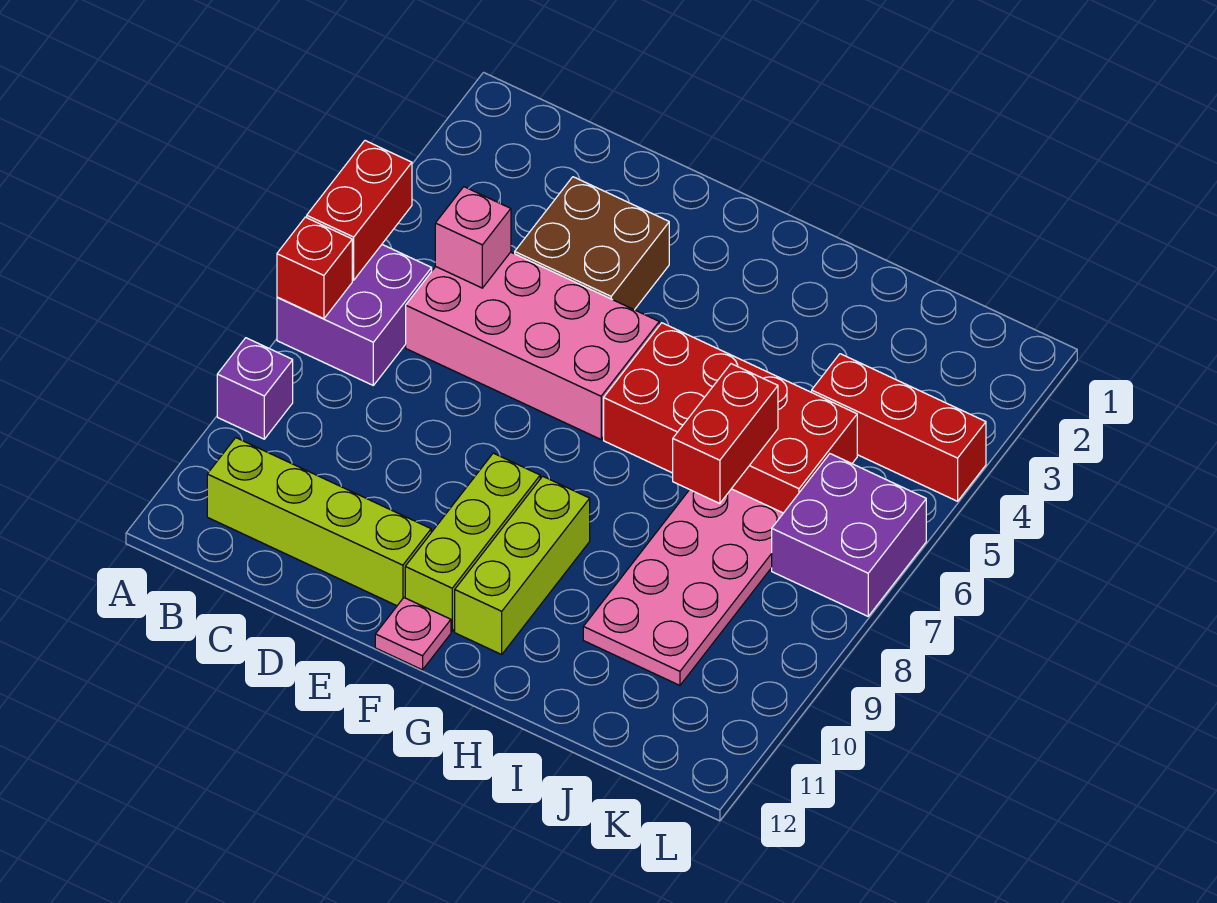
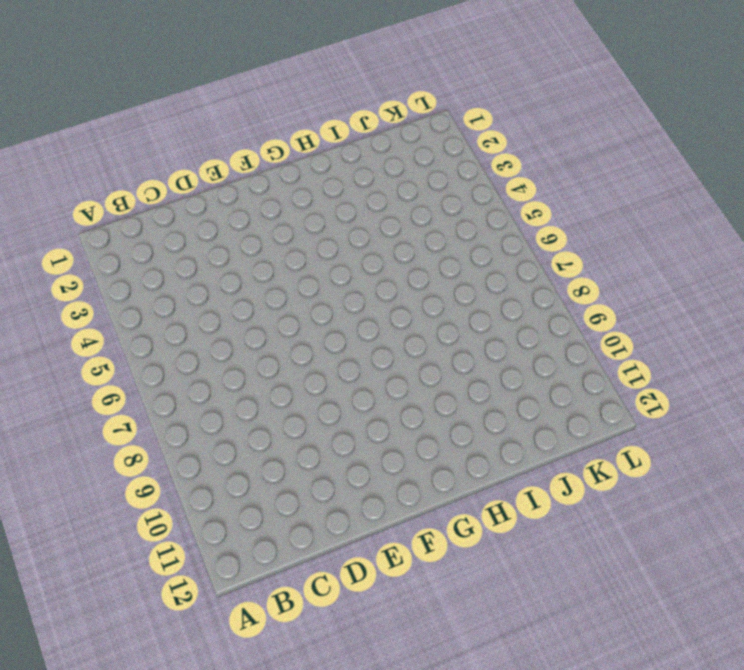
none -> purple 2x2 brick [277,245,432,385]
none -> purple 1x1 brick [217,338,293,439]
none -> lime 1x4 brick [207,438,431,606]

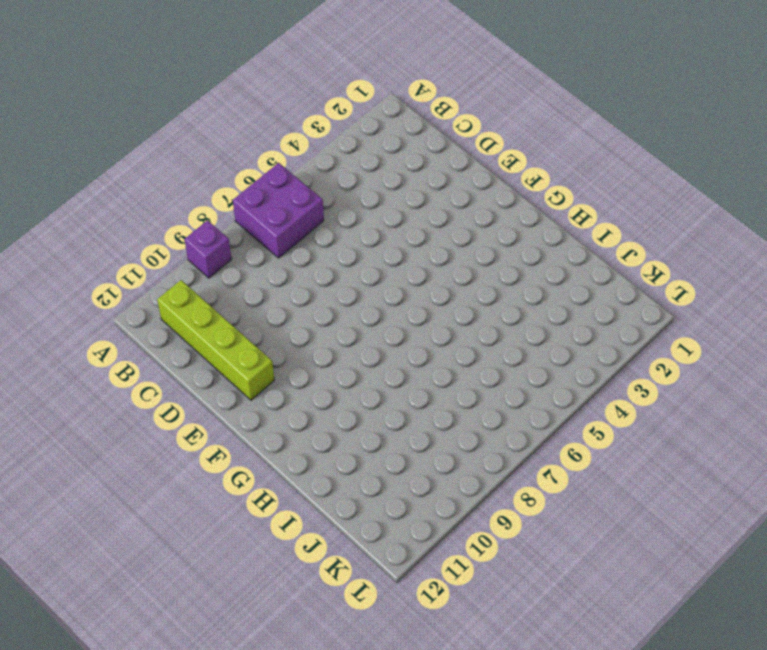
none -> pink 2x4 brick [406,252,659,439]
none -> brown 2x2 brick [515,177,669,310]
none -> lime 1x3 brick [405,453,540,631]

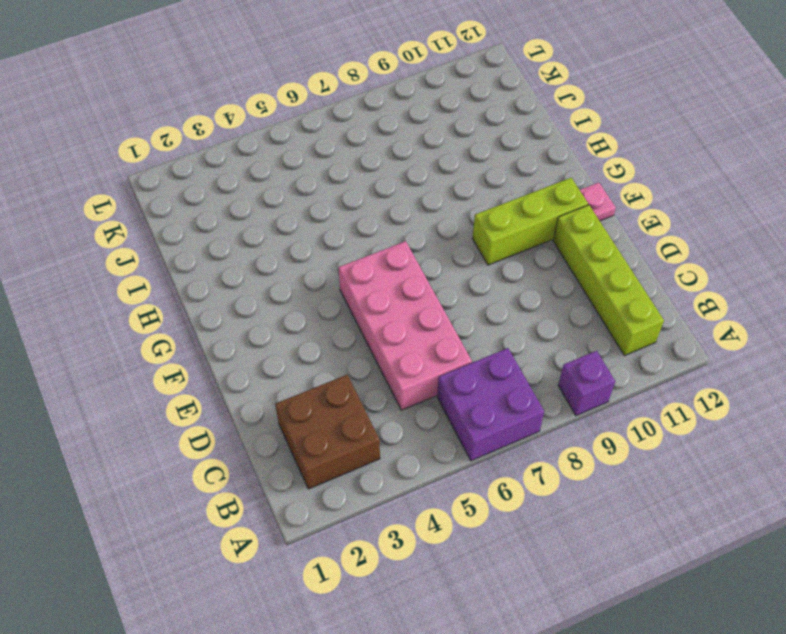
brown 2x2 brick [275,375,380,489] -> brown 2x2 brick moved to [515,177,669,310]
none -> red 2x4 brick [604,323,857,513]
none -> lime 1x3 brick [455,476,590,654]
none -> pink 2x4 plate [583,489,783,685]

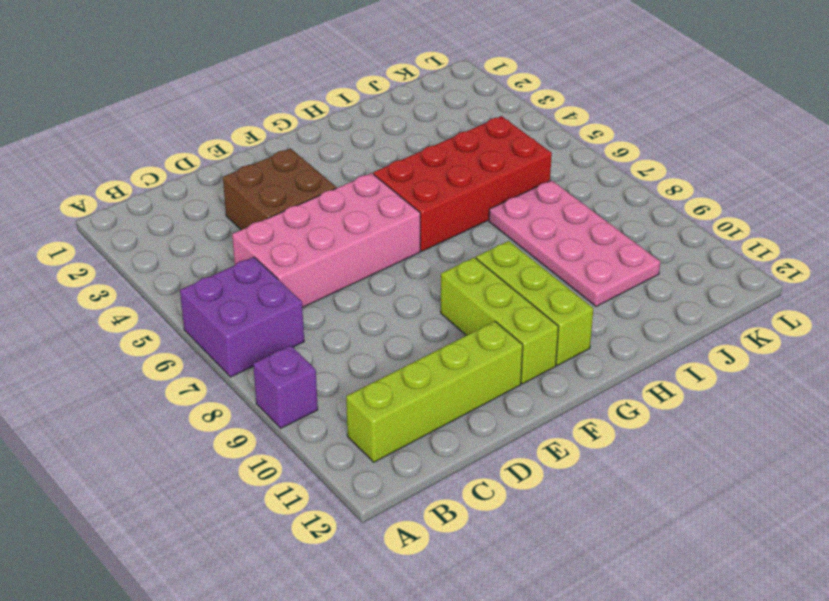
none -> pink 1x1 plate [375,598,451,670]
none -> red 1x3 brick [812,354,986,501]
none -> purple 2x2 brick [772,454,926,616]

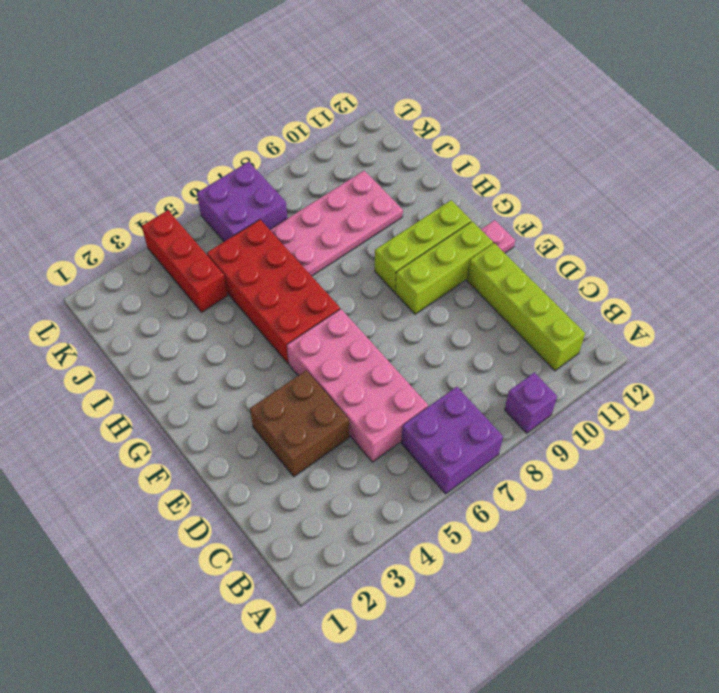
none -> red 1x2 brick [307,141,412,280]
none -> red 1x1 brick [277,217,352,319]
none -> pink 1x1 brick [435,187,511,288]

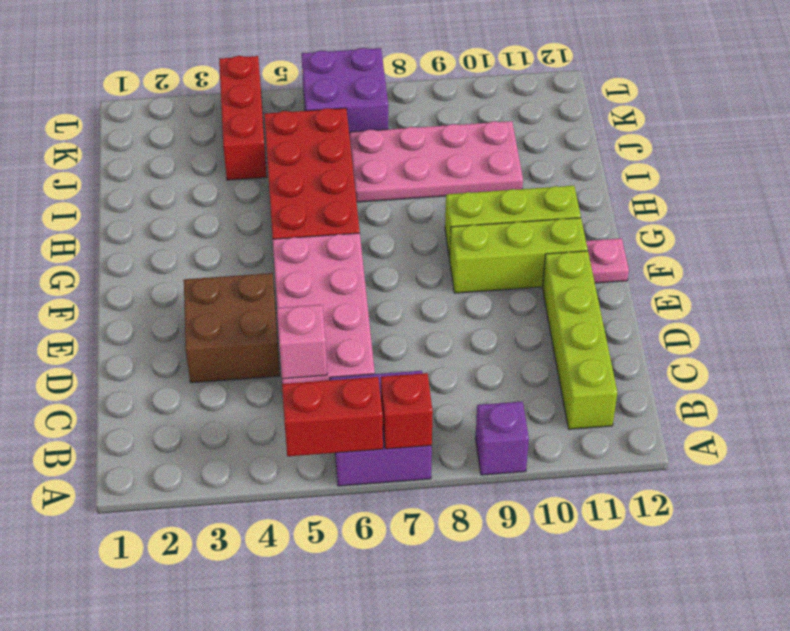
none -> red 1x2 brick [673,364,778,504]

